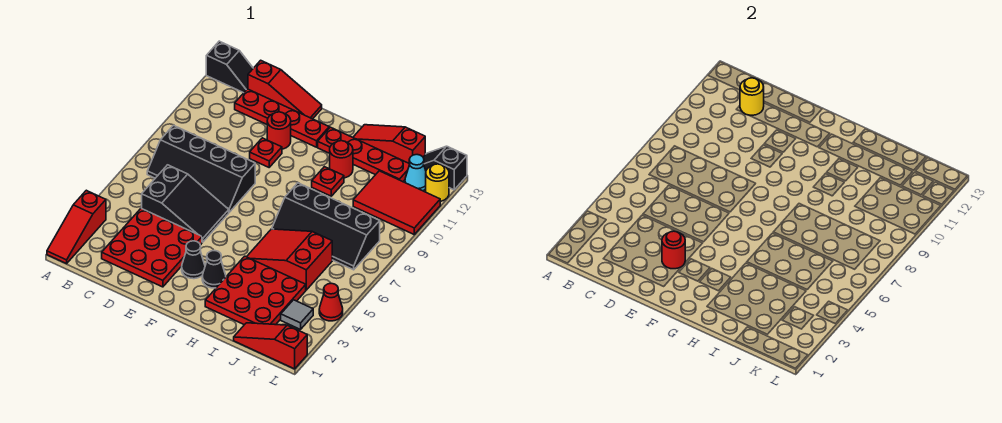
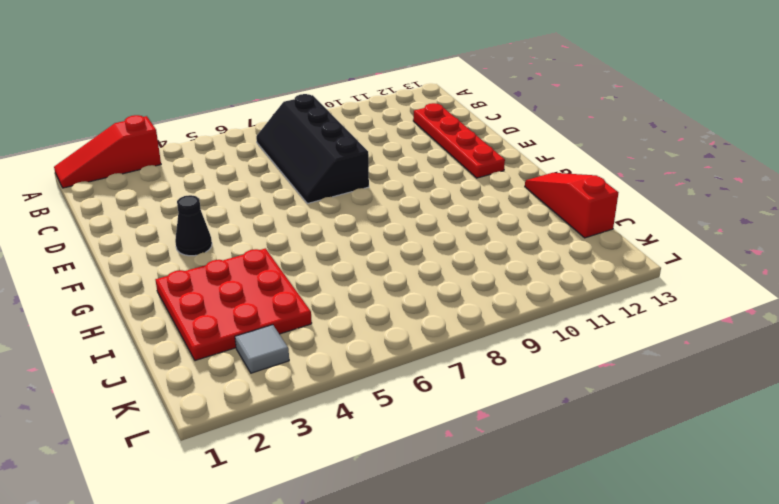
none -> black 1x2 slope [206,41,253,93]
none -> red 3x3 plate [102,208,202,287]
none -> black 2x3 slope [142,165,229,242]

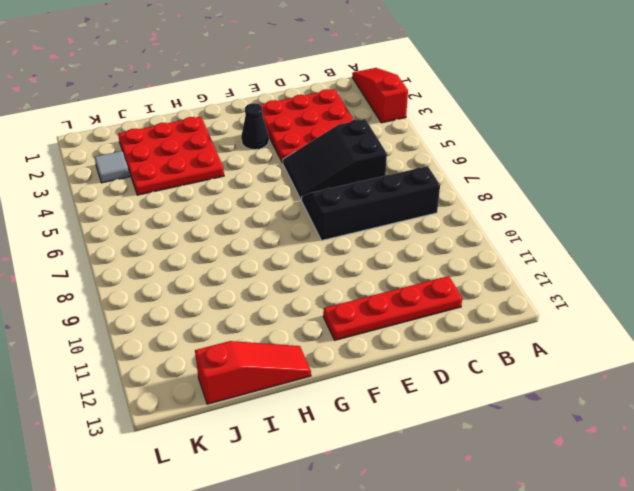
none -> black 1x2 slope [206,41,253,93]
none -> red 1x3 slope [248,60,322,119]
none -> red 1x1 plate [250,138,282,167]

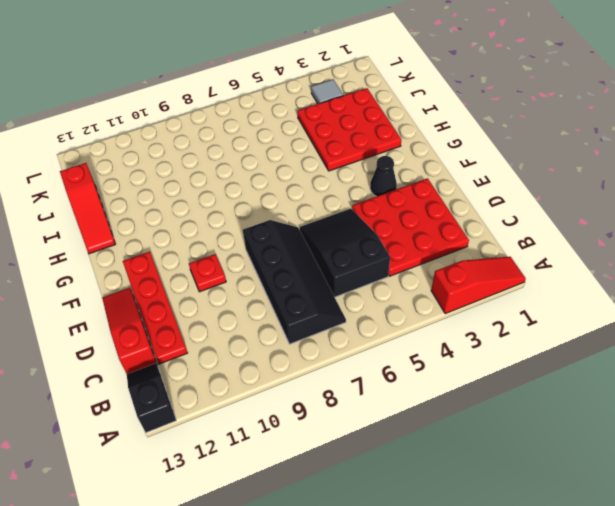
none -> red 1x1 round brick [267,112,291,149]
none -> black 1x1 cone [202,251,226,288]
none -> red 1x4 plate [318,127,410,182]

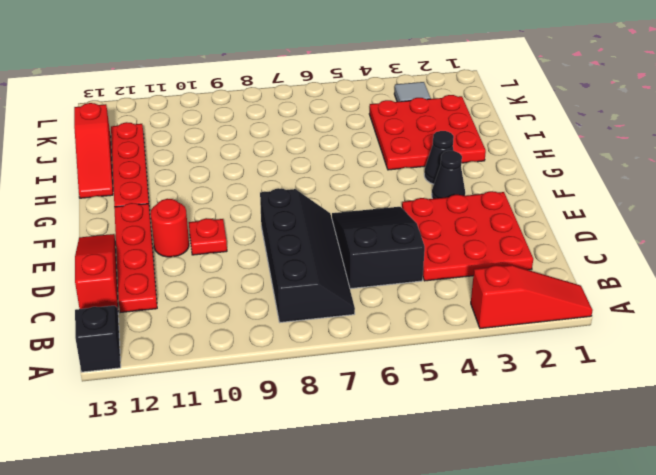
none -> red 2x3 slope [247,229,332,290]
none -> black 2x4 slope [272,183,380,270]
none -> red 1x1 plate [312,167,344,196]

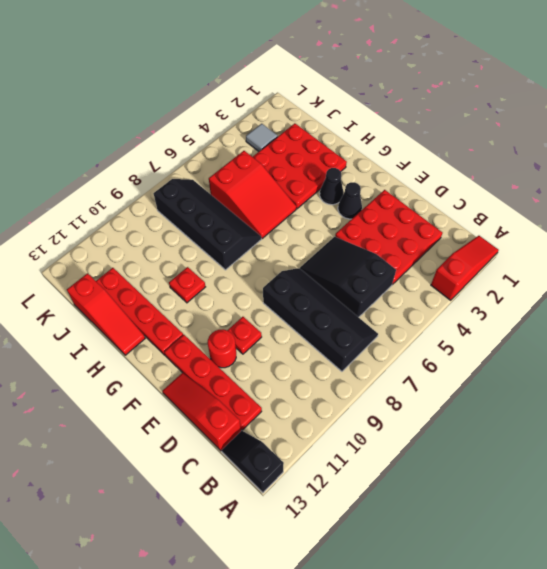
none -> red 1x1 round brick [330,141,353,178]
none -> red 1x3 slope [234,323,307,369]
none -> red 2x3 tile [353,171,440,234]

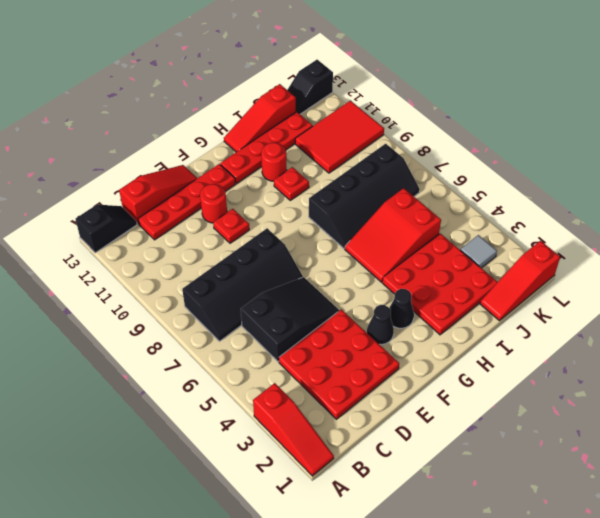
none -> cyan 1x1 cone [405,155,426,191]
none -> red 1x1 cone [319,283,343,321]
none -> yellow 1x1 round brick [426,164,449,201]

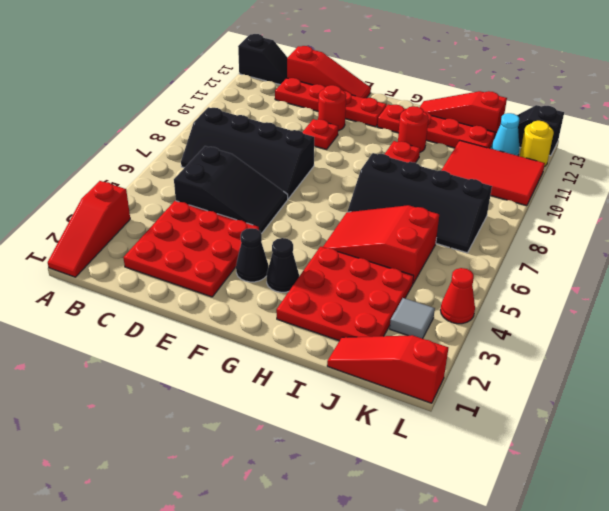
none -> yellow 1x1 round brick [740,78,764,115]
none -> red 1x1 round brick [662,231,685,269]

